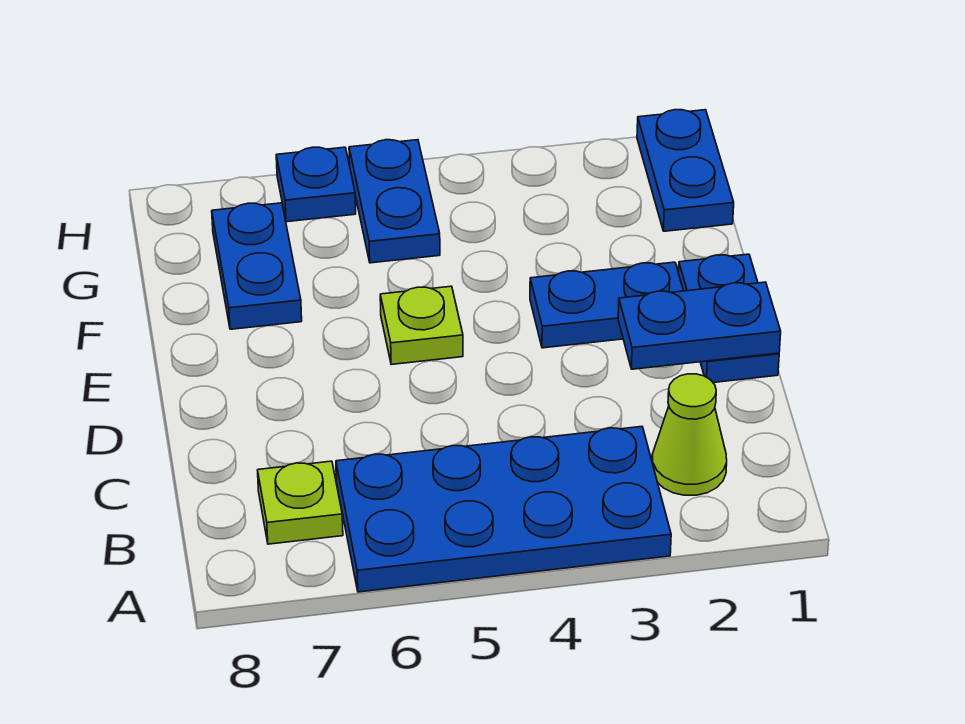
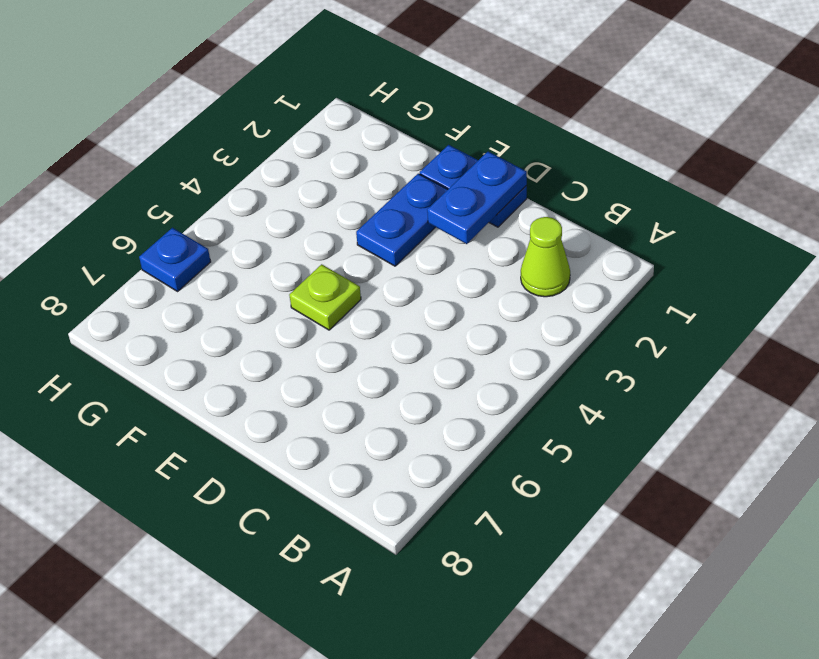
none -> blue 2x4 plate [336,427,671,592]
none -> lime 1x1 plate [258,461,343,544]

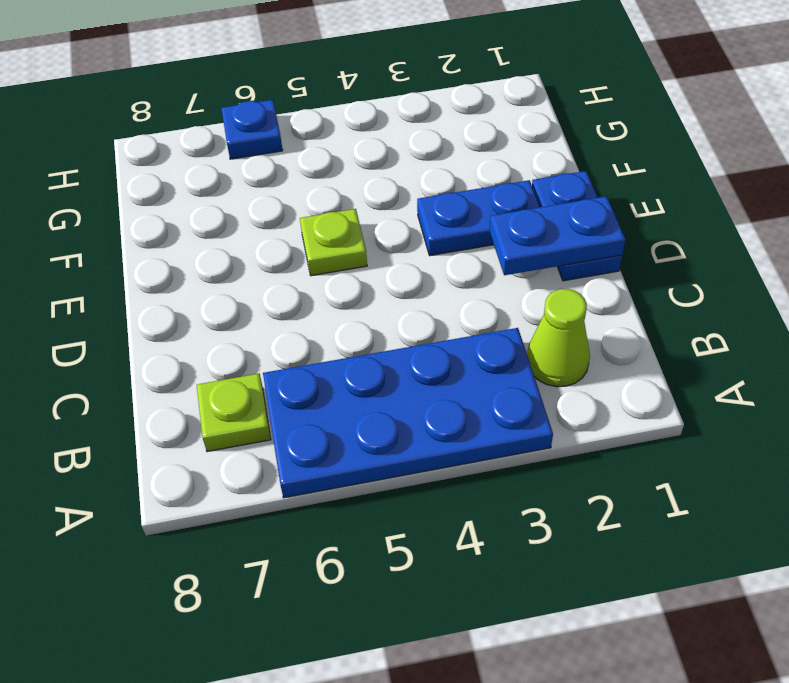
none -> blue 1x2 plate [212,203,302,329]
none -> blue 1x2 plate [637,110,734,231]

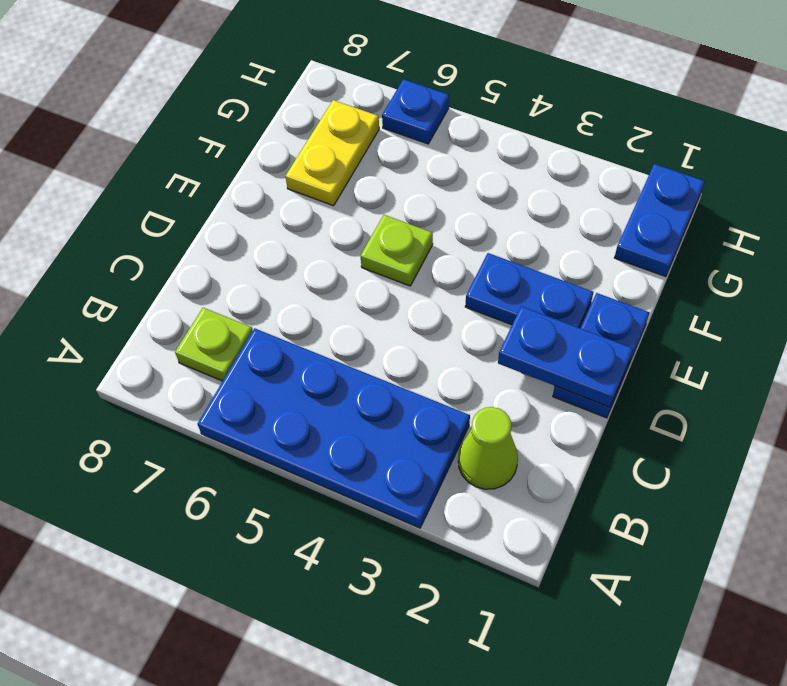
yellow 1x2 plate [285,100,379,206] -> blue 1x2 plate [212,203,302,329]
none -> blue 1x2 plate [349,140,440,263]

